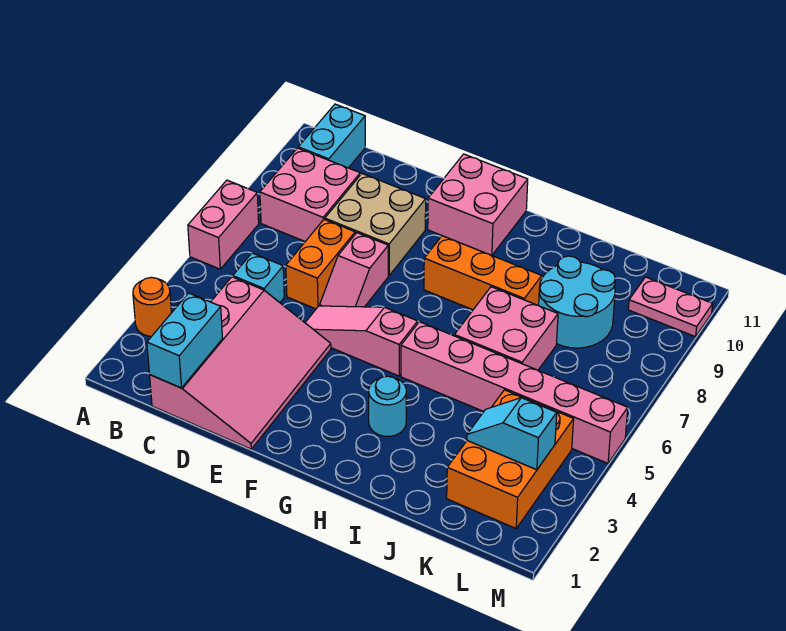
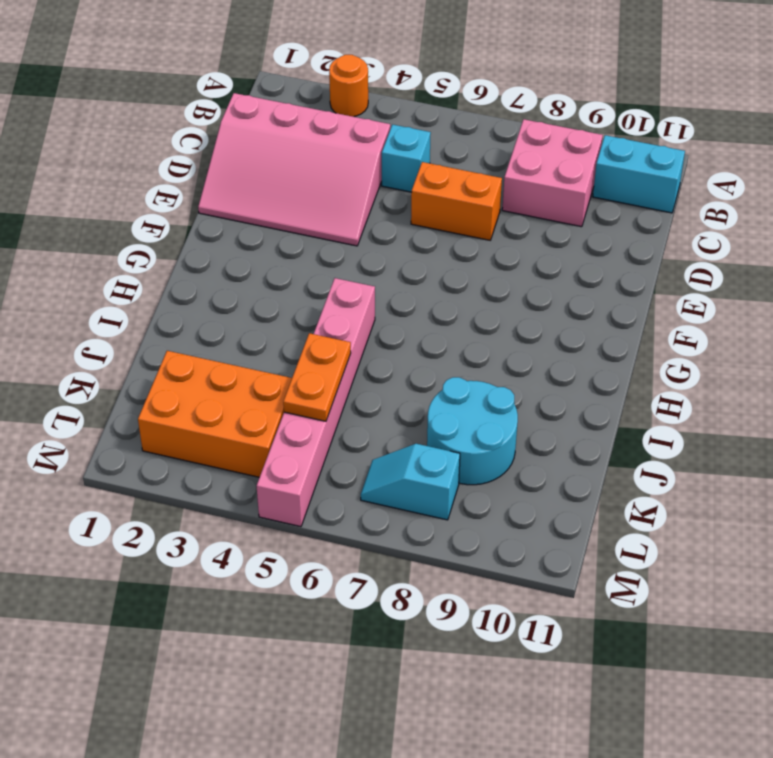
orange 1x2 plate [283,333,351,421] -> none
cyan 1x2 slope [361,444,460,520] -> cyan 1x2 slope turned to [467,398,557,470]
none -> pink 1x2 brick [188,180,259,269]
none -> tan 2x2 brick [325,174,426,276]
none -> pink 1x3 slope [305,306,418,376]

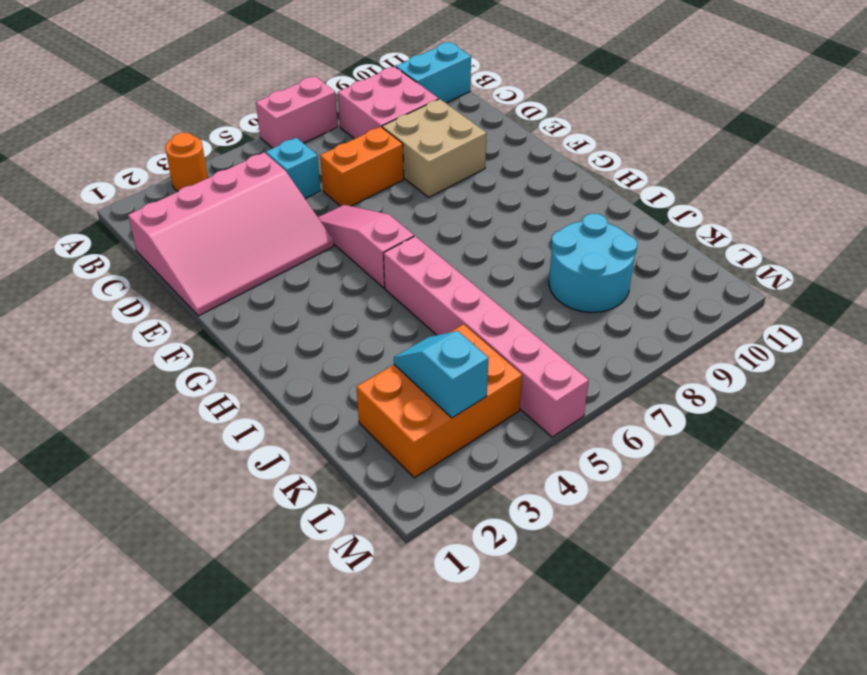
none -> pink 1x2 slope [320,233,388,307]
none -> pink 2x2 brick [428,154,528,255]
none -> orange 1x3 brick [424,236,542,310]

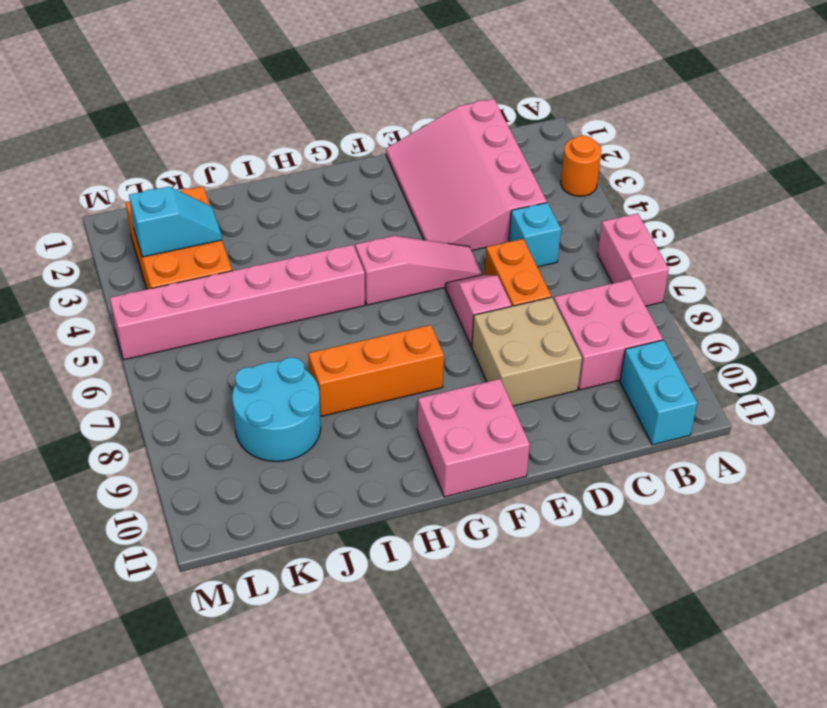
none -> cyan 1x1 round brick [369,376,406,436]
none -> pink 2x2 brick [454,287,558,370]
none -> pink 1x2 plate [628,277,713,337]

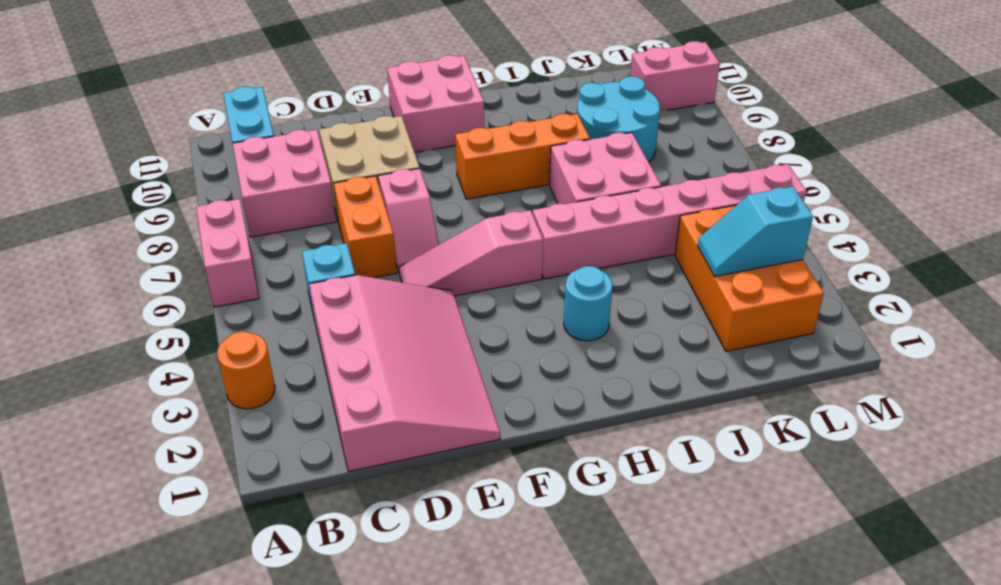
pink 1x2 brick [630,41,720,111] -> pink 1x2 plate [628,277,713,337]
none -> cyan 1x2 brick [147,293,222,388]

